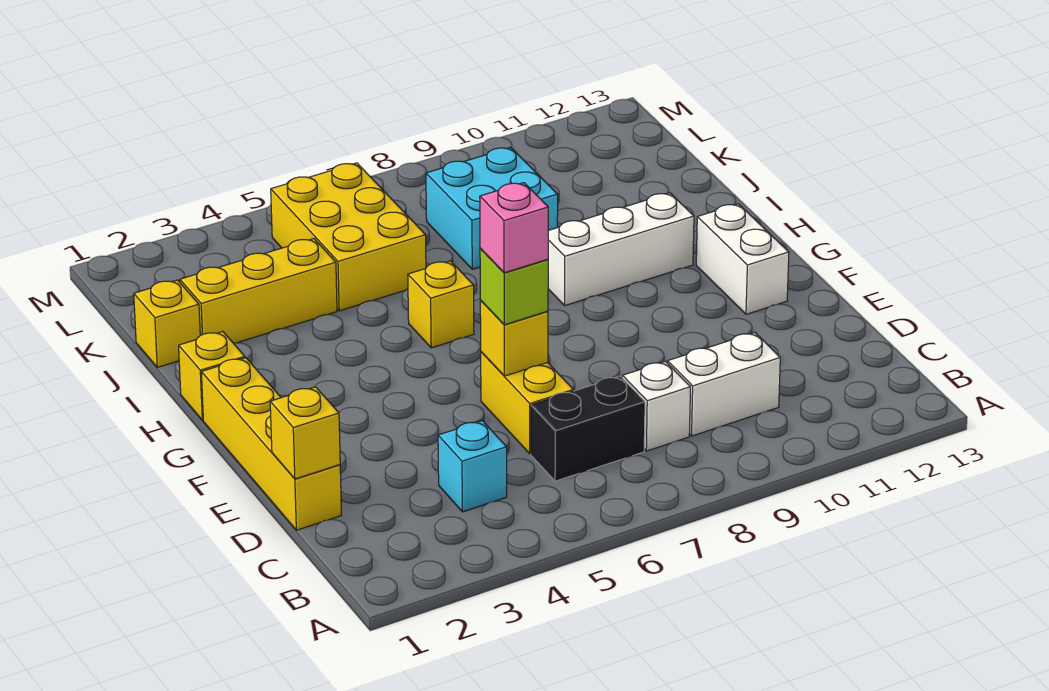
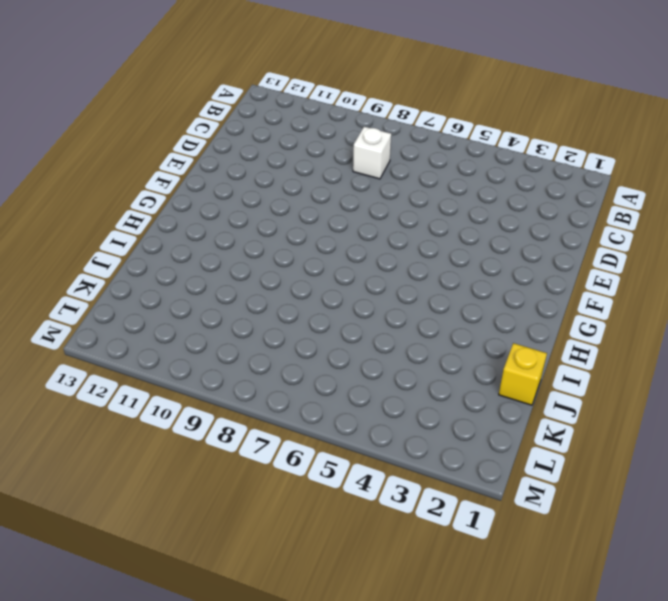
none -> cyan 1x1 brick [438,421,507,512]
none -> black 1x2 brick [531,376,645,481]
none -> white 1x2 brick [668,333,780,436]

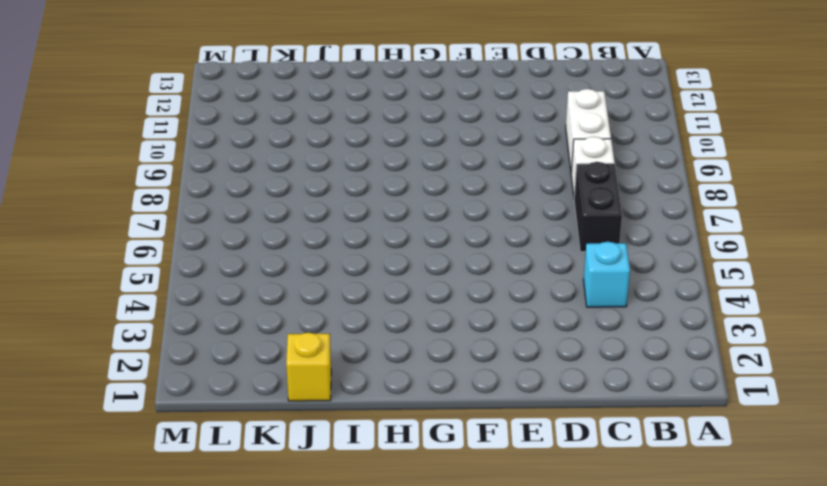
none -> yellow 1x4 brick [201,358,341,530]
none -> yellow 1x2 brick [481,352,573,454]
none -> white 1x2 brick [696,204,789,314]

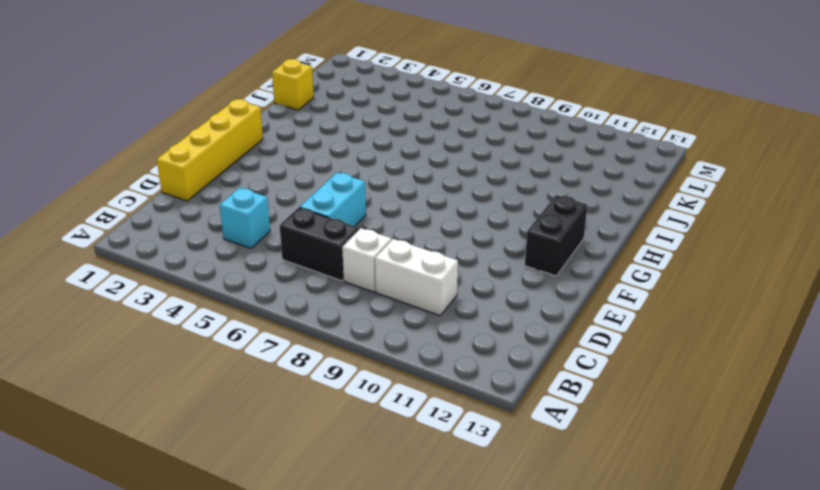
cyan 1x2 brick [300,173,366,226] -> yellow 1x2 brick [481,352,573,454]
black 1x2 brick [525,195,587,276] -> white 1x2 brick [696,204,789,314]
none -> yellow 1x1 brick [179,331,245,420]
none -> yellow 1x1 brick [408,261,474,348]
none -> white 1x3 brick [548,193,694,305]

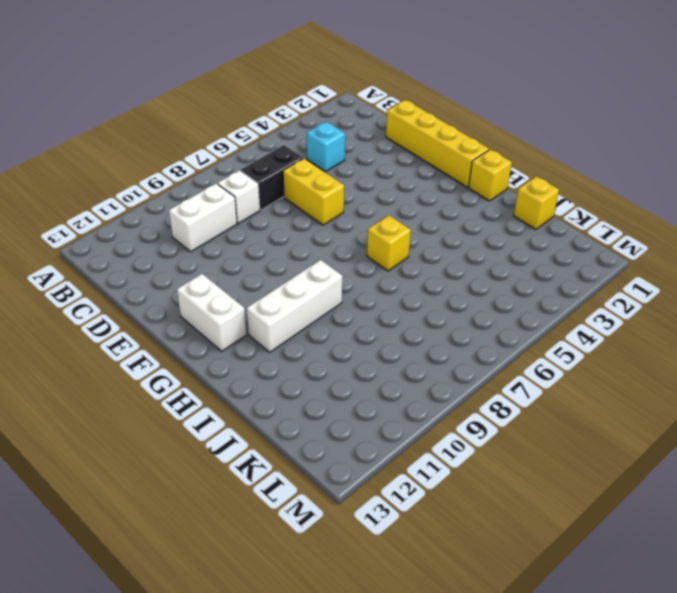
none -> yellow 1x3 brick [180,239,337,343]
none -> yellow 2x3 brick [271,163,426,311]
none -> cyan 2x2 brick [426,147,558,269]

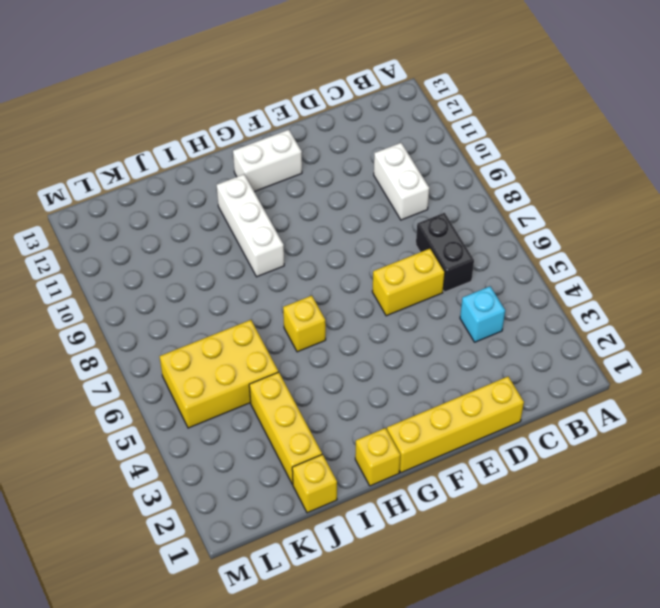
none -> white 1x1 brick [622,361,690,451]
none -> cyan 2x2 brick [426,147,558,269]
none -> yellow 1x1 brick [270,387,340,479]

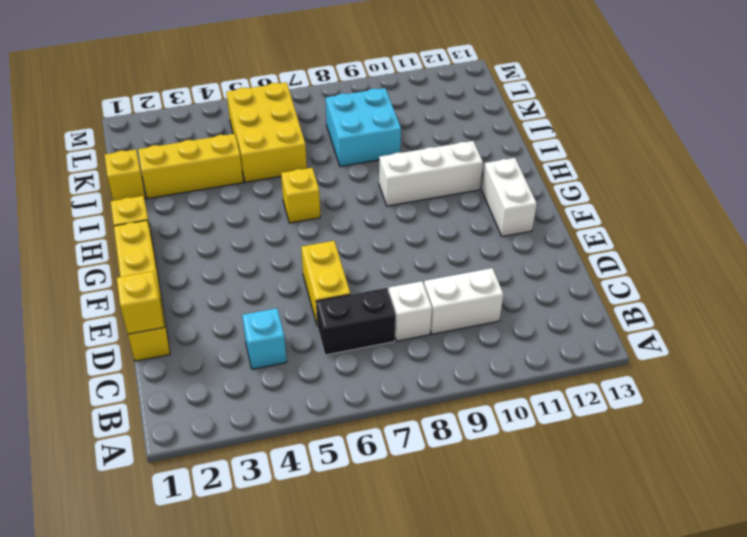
none -> yellow 1x1 brick [480,301,548,376]
none -> lime 1x1 brick [480,248,548,325]
none -> pink 1x1 brick [480,183,548,273]

